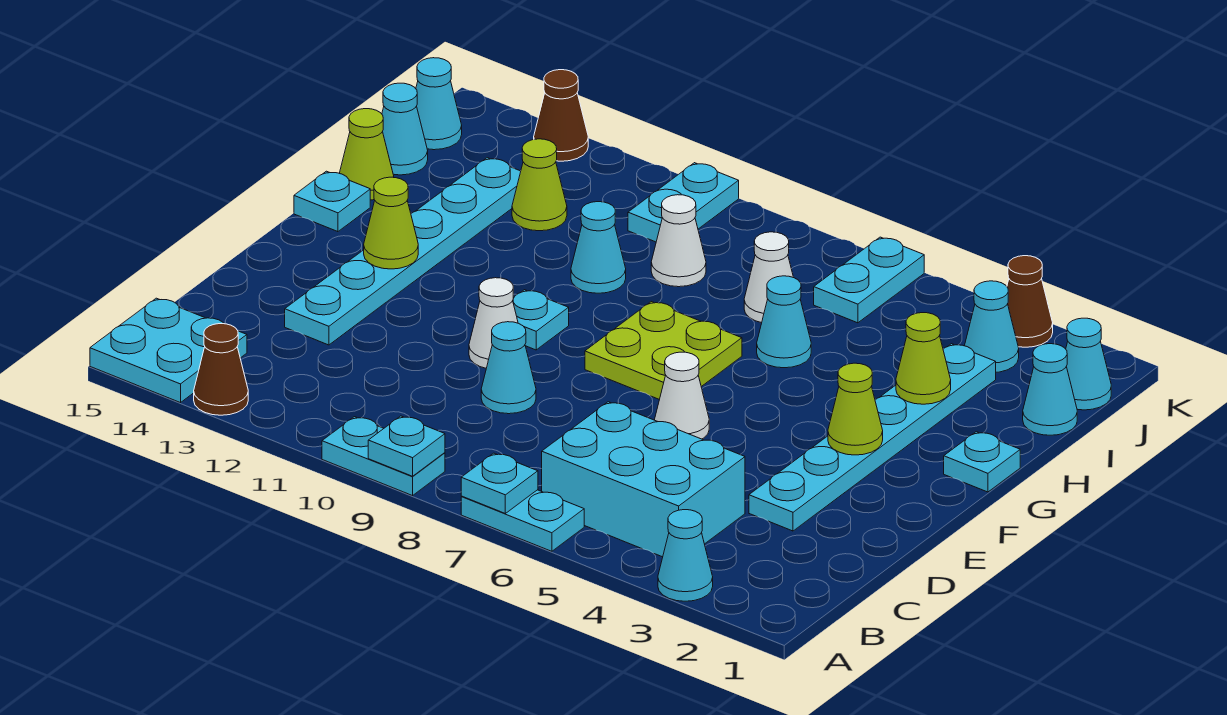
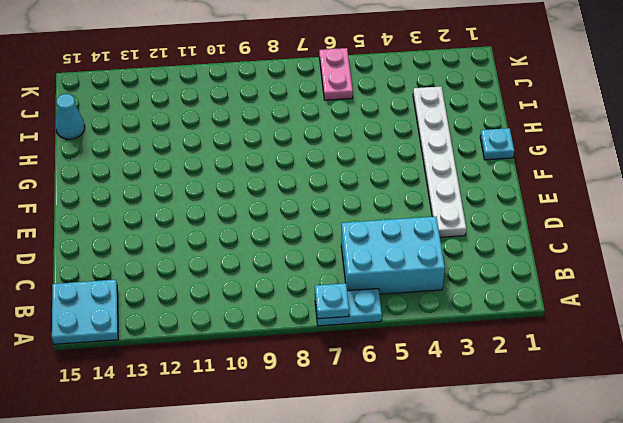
white 1x6 plate [413,87,466,237] -> cyan 1x6 plate [749,344,996,531]
pink 1x2 plate [319,48,353,100] -> cyan 1x2 plate [814,237,924,323]
none -> cyan 1x1 cone [658,510,713,601]
none -> cyan 1x2 plate [322,417,445,496]
none -> brown 1x1 cone [194,324,248,415]
none -> cyan 1x1 cone [481,322,536,414]

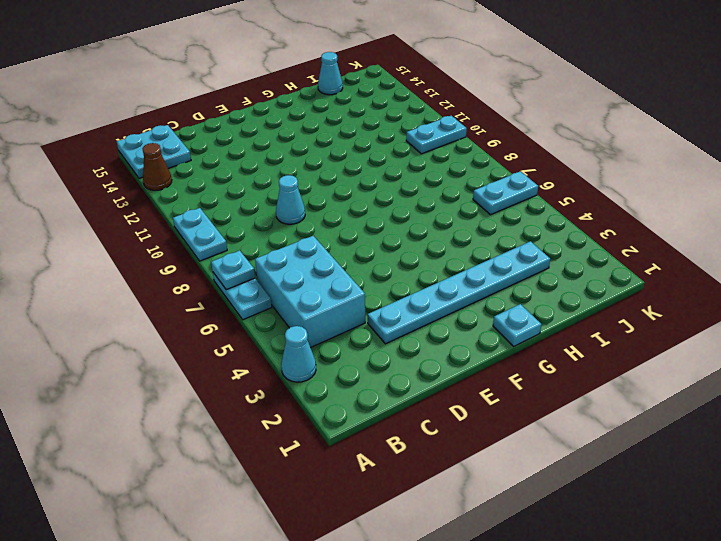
none -> cyan 1x6 plate [285,158,521,345]
none -> white 1x1 cone [655,352,709,439]
none -> white 1x1 cone [469,278,518,368]
none -> lime 2x2 plate [585,302,742,399]

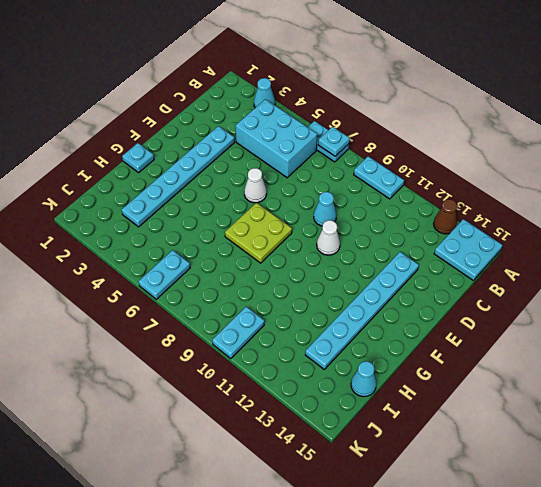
none -> cyan 1x1 plate [513,290,569,350]
none -> cyan 1x1 plate [294,171,370,232]
none -> cyan 1x1 cone [757,276,811,368]
none -> cyan 1x1 cone [571,202,626,293]

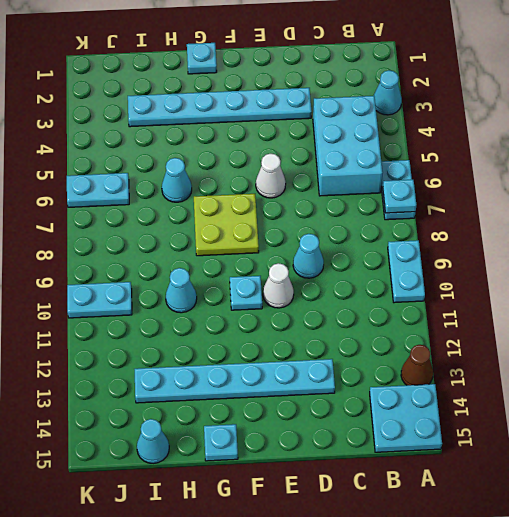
none -> lime 1x1 cone [339,109,394,200]
none -> cyan 1x1 cone [1023,344,1077,435]
none -> white 1x1 cone [744,232,794,323]
none -> white 1x1 cone [651,195,706,287]

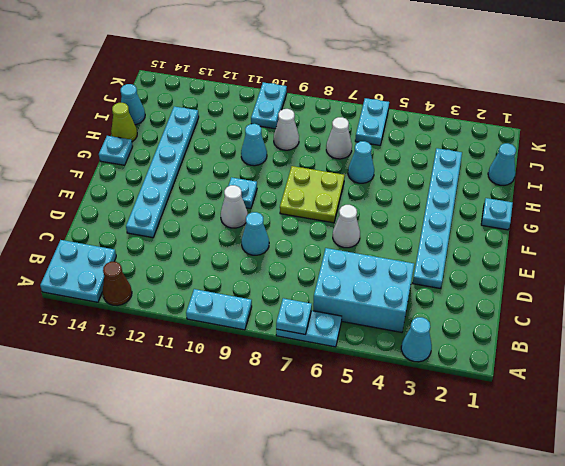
none -> lime 1x1 cone [512,139,567,231]
none -> cyan 1x1 cone [1066,318,1111,410]
none -> cyan 1x1 cone [965,281,1019,372]
none -> cyan 1x1 cone [416,58,462,150]

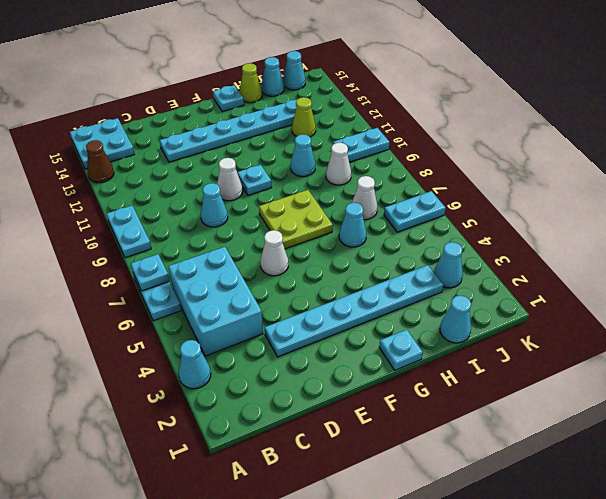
none -> cyan 1x1 cone [1066,318,1111,410]
none -> brown 1x1 cone [1007,256,1053,347]
none -> brown 1x1 cone [534,70,588,161]
none -> cyan 1x1 plate [368,416,445,476]

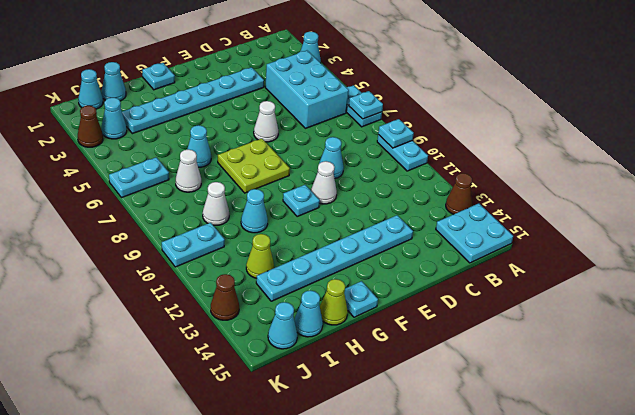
none -> lime 1x1 cone [828,363,883,455]
none -> lime 1x1 cone [364,177,418,269]
none -> lime 1x1 cone [896,313,951,404]

